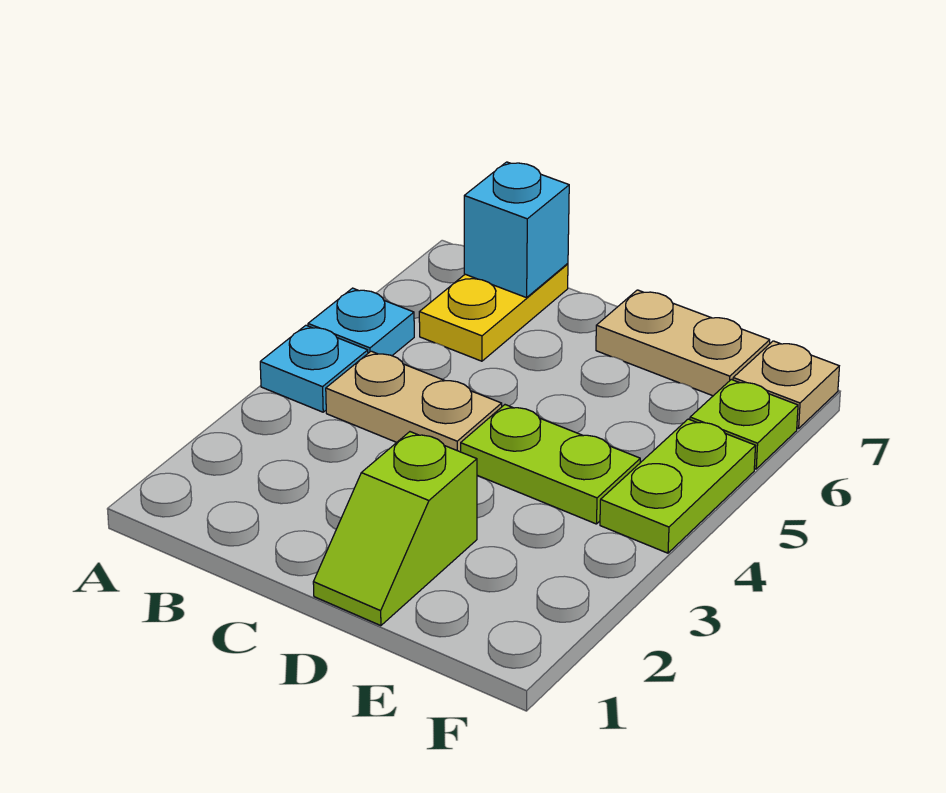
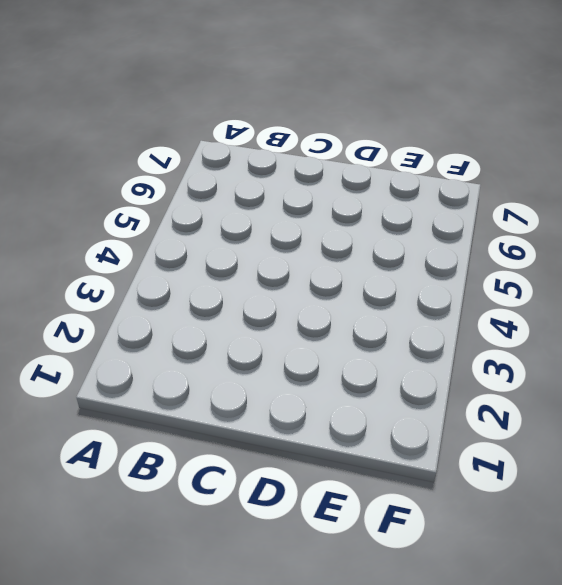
none -> cyan 1x1 plate [260,325,368,412]
none -> cyan 1x1 plate [308,288,414,356]

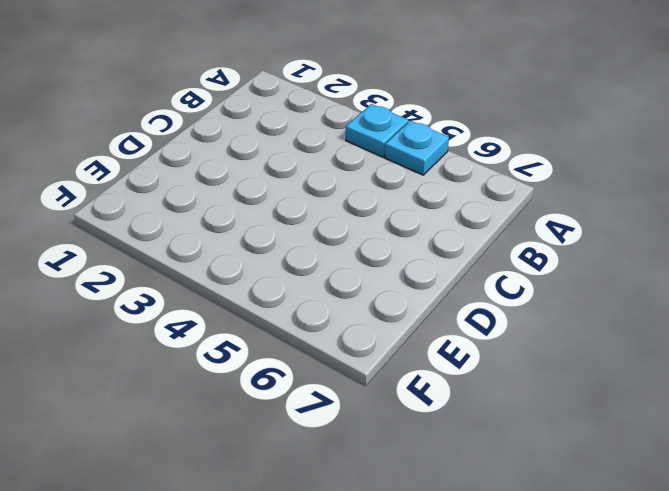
none -> tan 1x2 plate [326,351,502,452]
none -> yellow 1x2 plate [419,264,568,361]

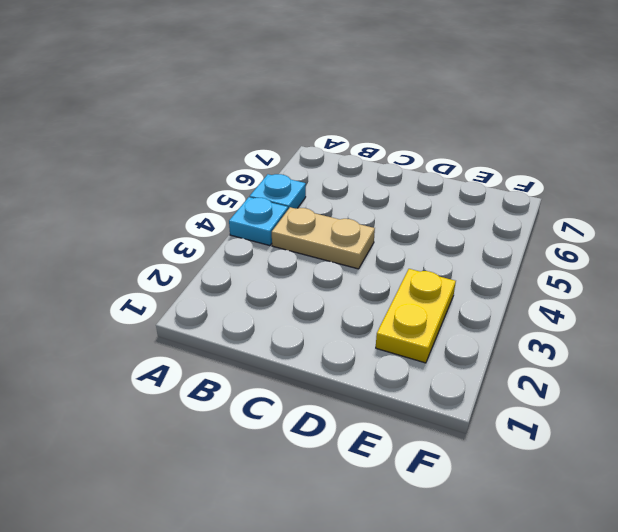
yellow 1x2 plate [376,269,456,363] -> yellow 1x2 plate moved to [419,264,568,361]
none -> lime 1x2 slope [313,432,477,626]
none -> lime 1x2 plate [461,405,640,524]

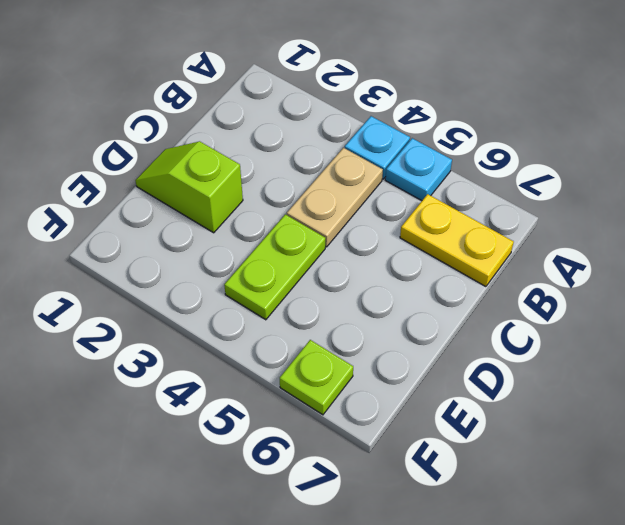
none -> tan 1x2 plate [596,290,770,396]
none -> lime 1x2 plate [600,419,755,553]

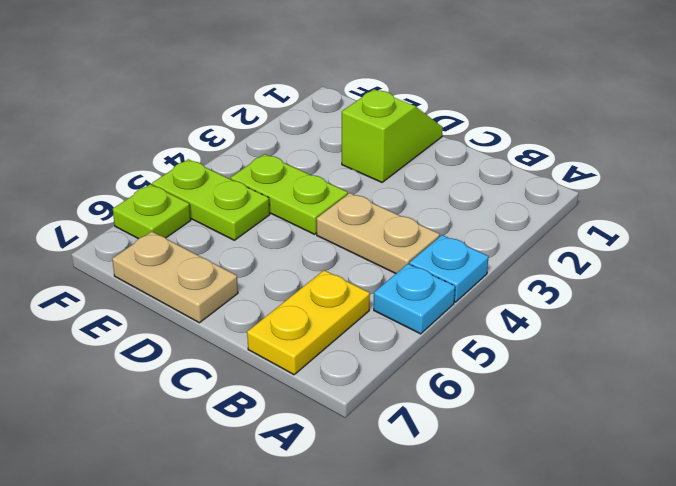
lime 1x2 plate [152,159,270,240] -> lime 1x2 plate turned to [600,419,755,553]
none -> tan 1x1 plate [733,341,839,429]
none -> cyan 1x1 brick [464,162,569,298]

